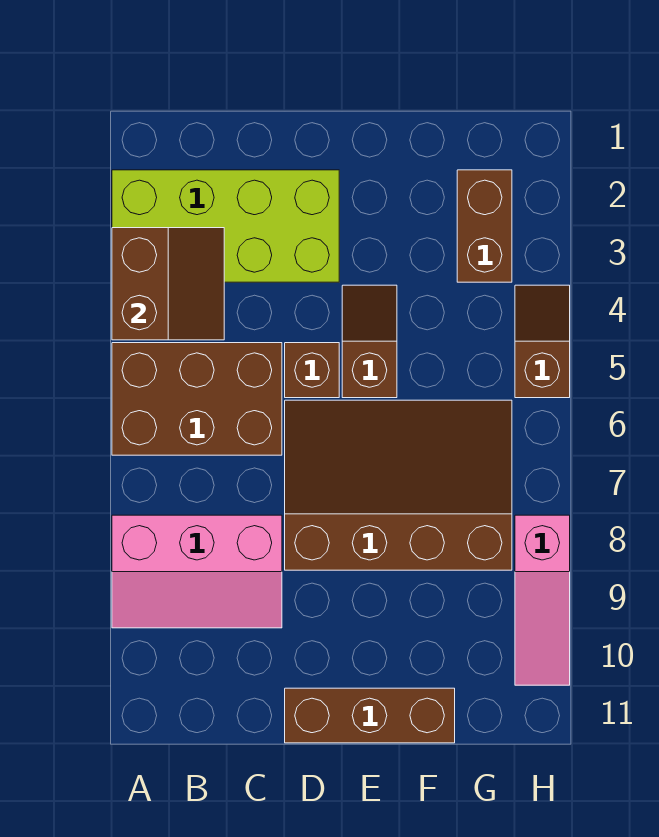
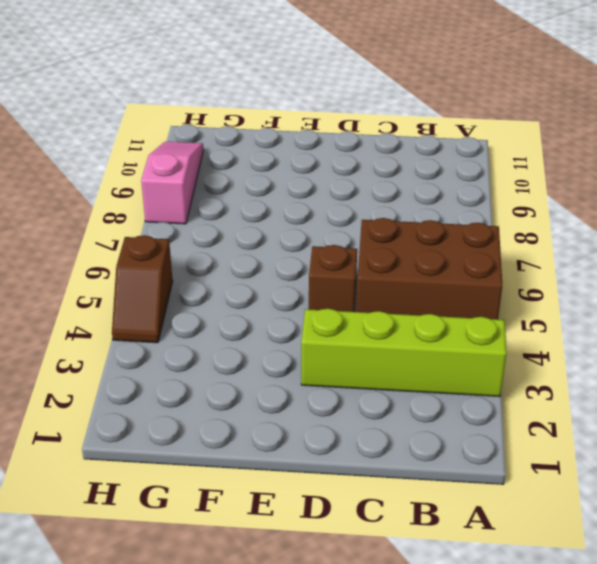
lime 1x4 brick [301,309,507,397] -> lime 2x4 brick [112,170,339,282]
none -> pink 2x3 slope [112,515,282,628]
none -> brown 3x4 slope [285,400,512,570]

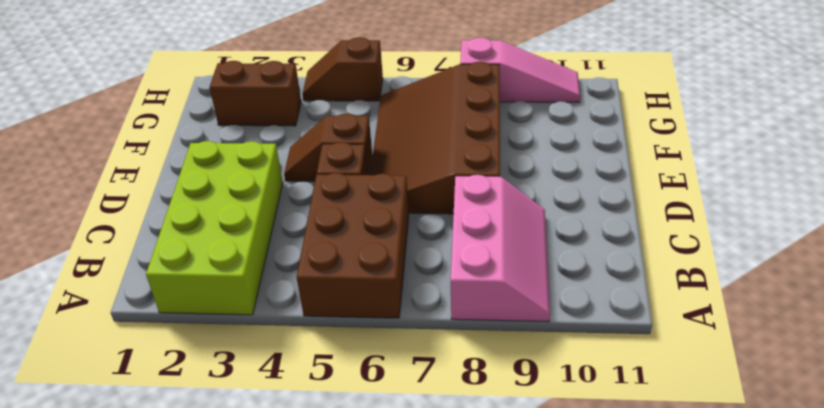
none -> brown 1x3 brick [285,688,455,743]
none -> brown 2x2 slope [112,228,224,340]

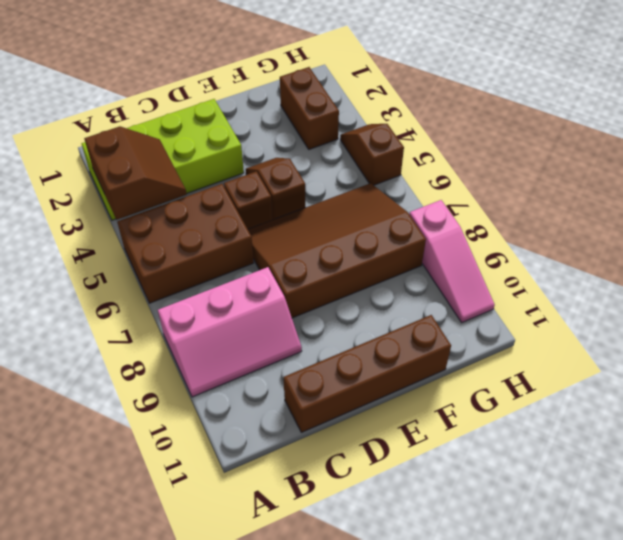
brown 1x4 brick [284,315,451,432] -> brown 1x3 brick [285,688,455,743]

